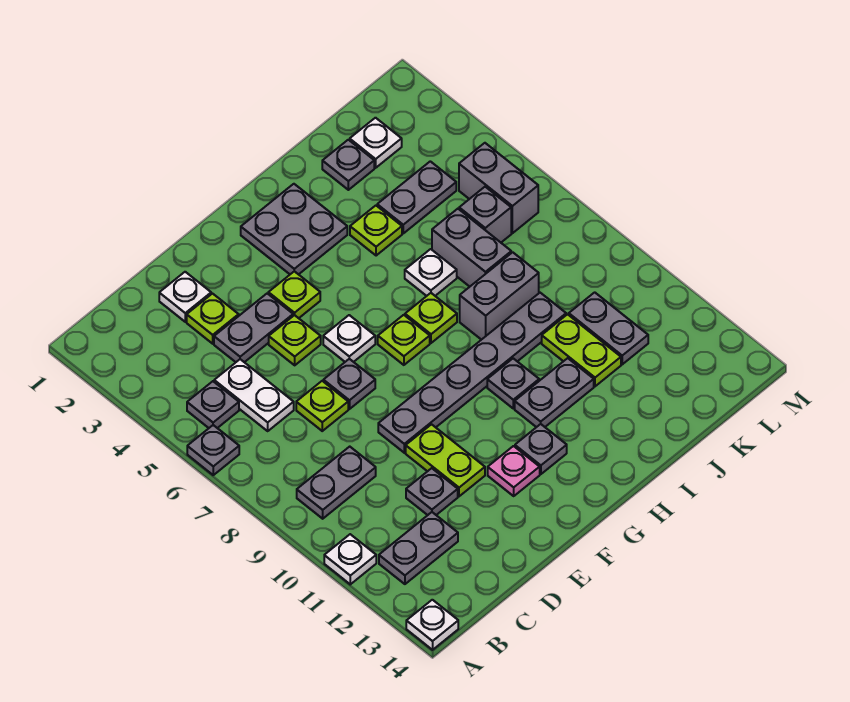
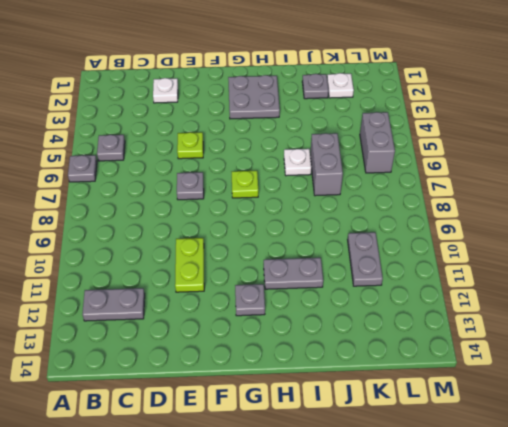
none -> white 1x1 plate [324,534,376,584]
none -> white 1x1 plate [406,600,458,650]
none -> grey 1x2 plate [297,447,376,519]
none -> white 1x2 plate [214,359,294,431]

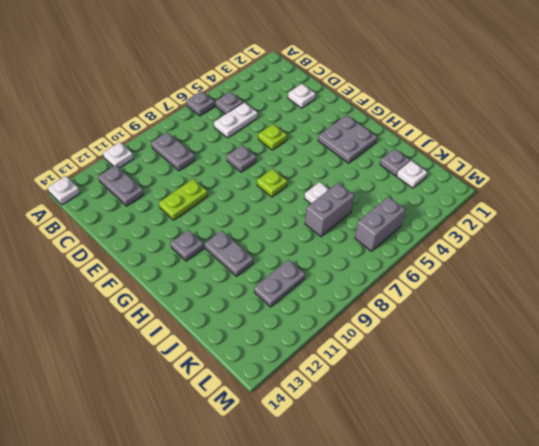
none -> lime 1x1 plate [187,294,239,344]
none -> grey 1x2 plate [214,293,293,362]
none -> lime 1x1 plate [296,381,348,431]
none -> grey 1x1 plate [406,468,458,515]

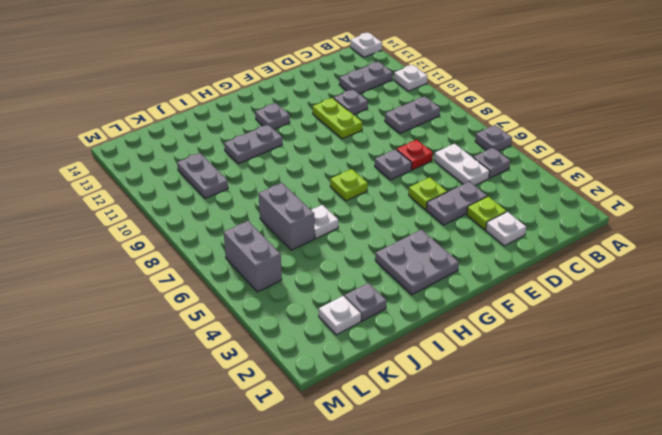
red 1x1 plate [397,140,433,170] -> lime 1x1 plate [296,381,348,431]
none -> grey 1x6 plate [378,293,566,453]
none -> lime 1x1 plate [268,271,320,318]
none -> white 1x1 plate [323,315,375,362]
none -> pink 1x1 plate [488,446,540,496]

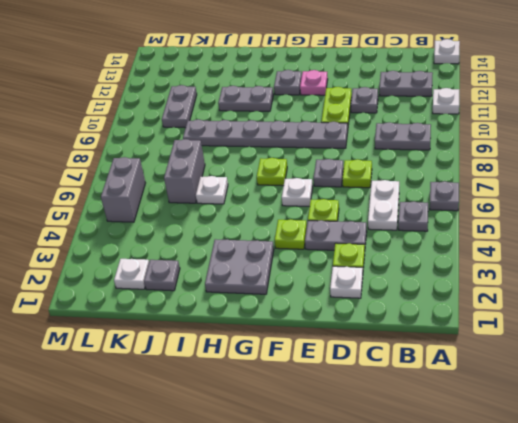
none -> lime 1x1 plate [405,293,457,343]
none -> grey 1x1 plate [487,358,539,408]
none -> lime 1x1 plate [350,206,402,256]
none -> grey 1x2 brick [460,252,539,340]

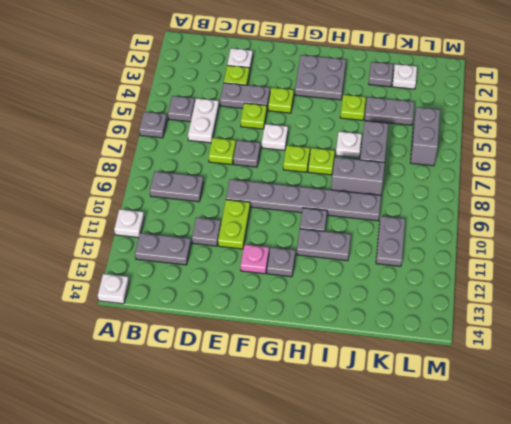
none -> lime 1x2 plate [542,314,621,386]
none -> grey 1x1 brick [459,187,511,242]

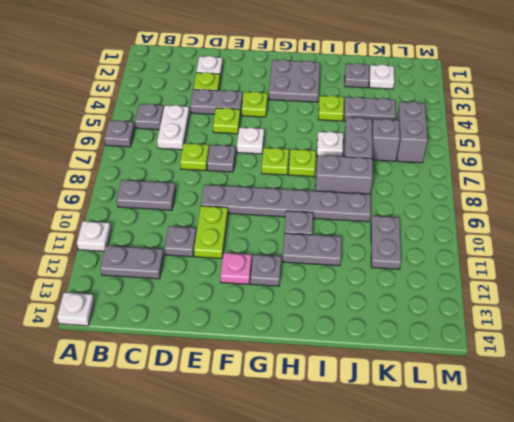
none -> lime 1x2 plate [542,314,621,386]

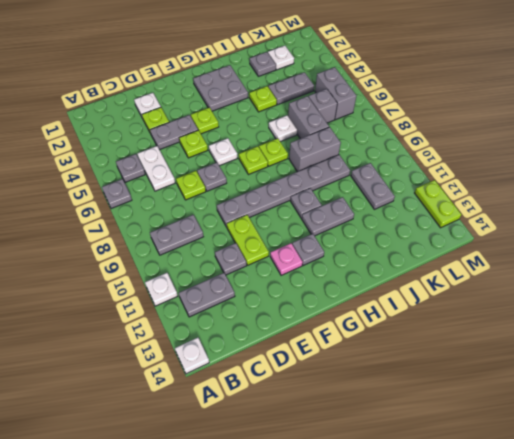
lime 1x2 plate [415,180,461,228] -> lime 1x2 plate moved to [542,314,621,386]

